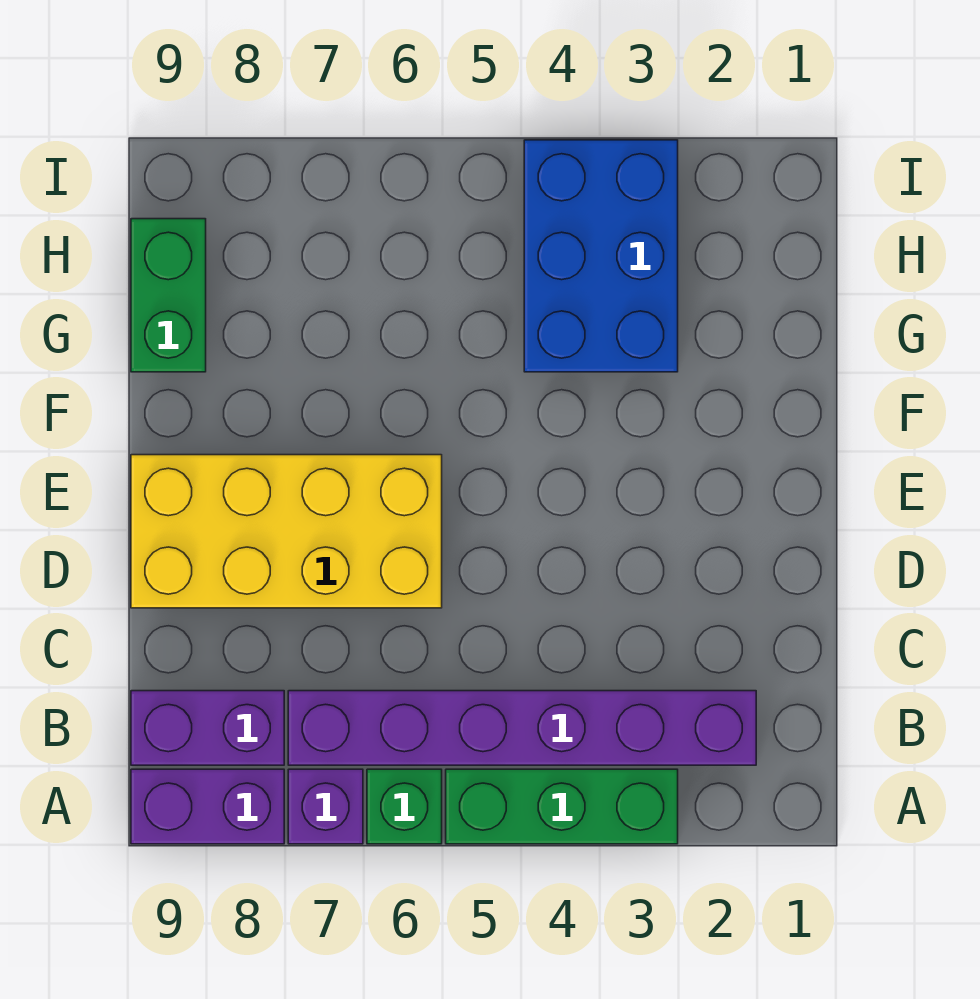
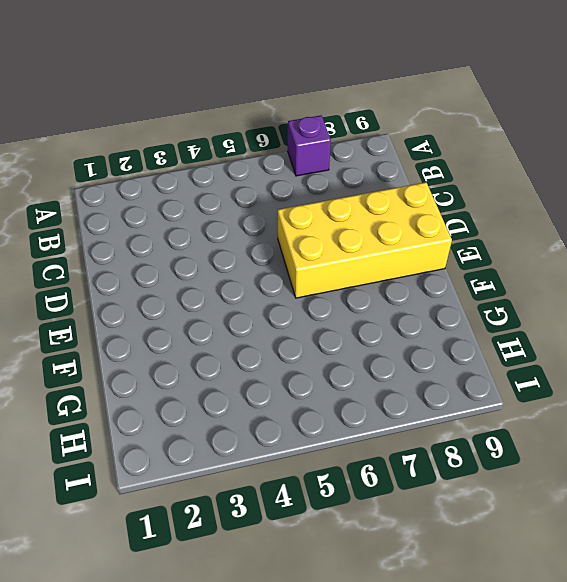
none -> green 1x3 brick [446,769,678,844]
none -> green 1x1 brick [367,769,442,844]

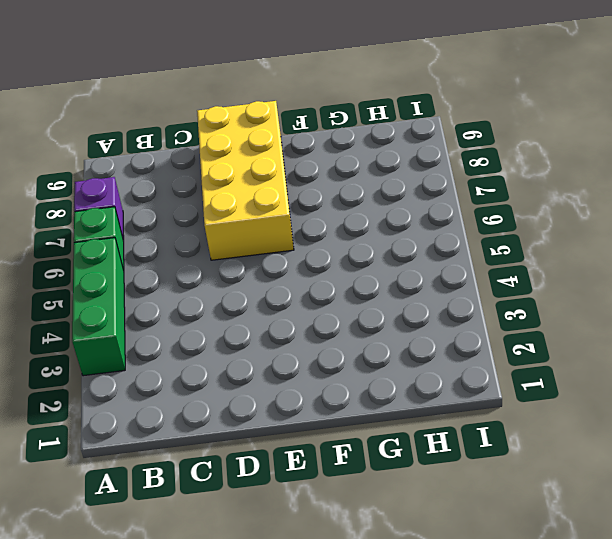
none -> purple 1x2 brick [131,769,284,844]
none -> purple 1x6 brick [288,691,756,765]

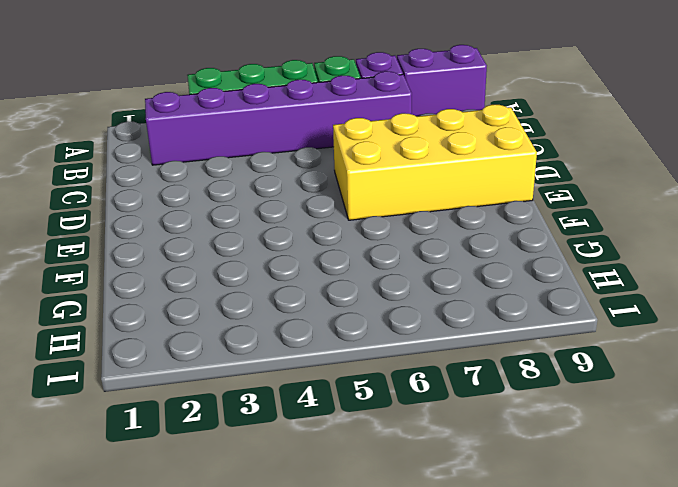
none -> purple 1x2 brick [131,691,284,765]
none -> blue 2x3 brick [524,140,678,372]

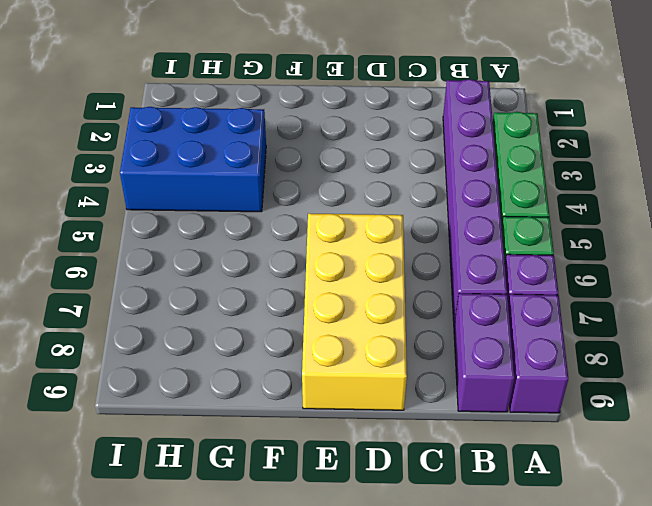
none -> green 1x2 brick [131,219,206,372]

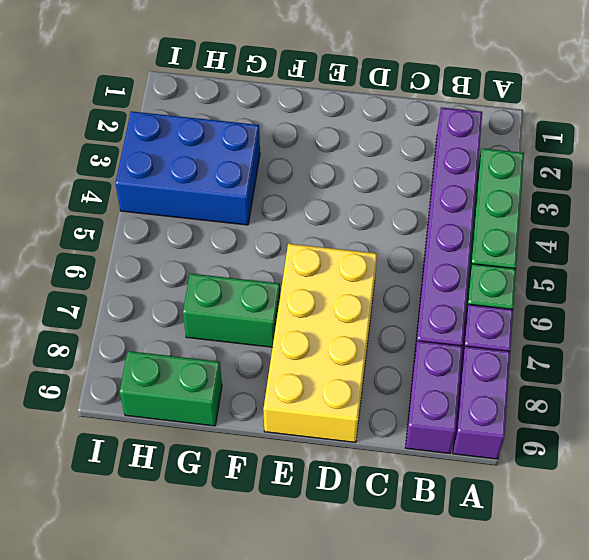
green 1x2 brick [183,273,280,347] -> none

